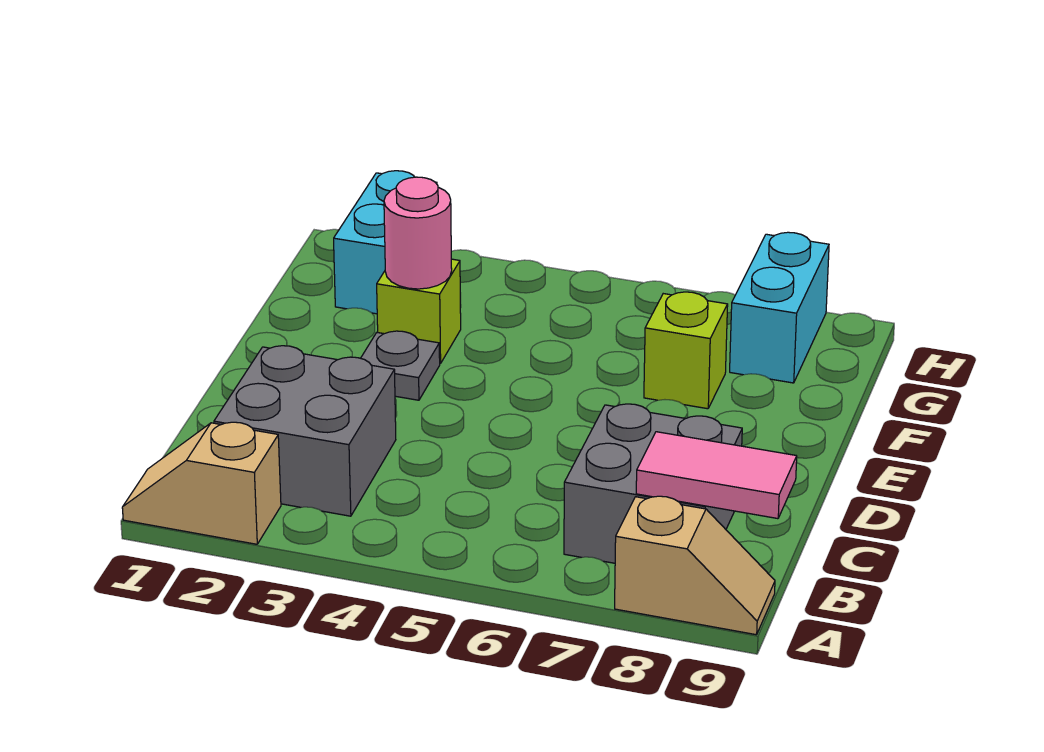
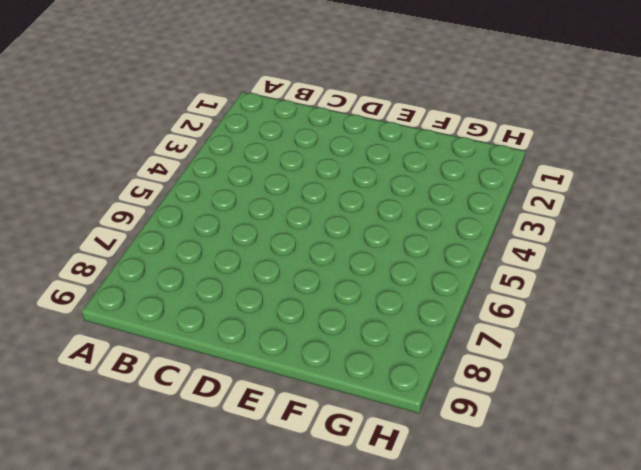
none -> tan 1x2 slope [122,422,281,544]
none -> tan 1x2 slope [615,496,775,635]

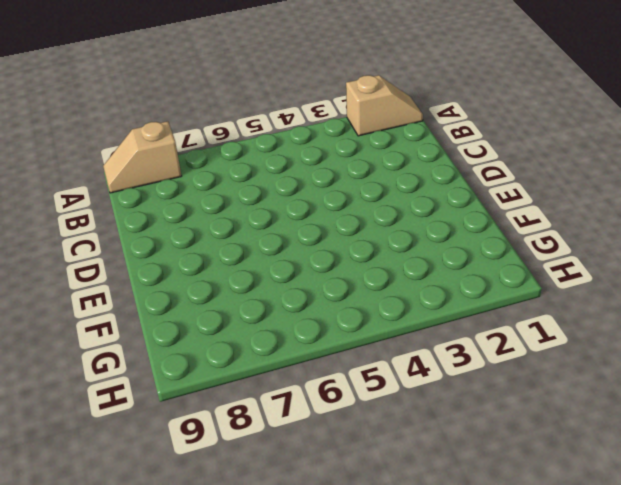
none -> grey 2x2 brick [214,346,396,516]
none -> grey 2x2 brick [564,404,742,563]

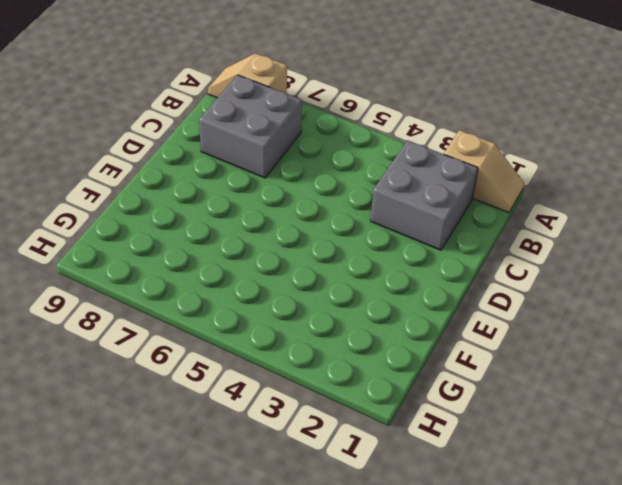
none -> grey 1x1 plate [361,331,440,400]
none -> lime 1x1 brick [377,259,461,364]

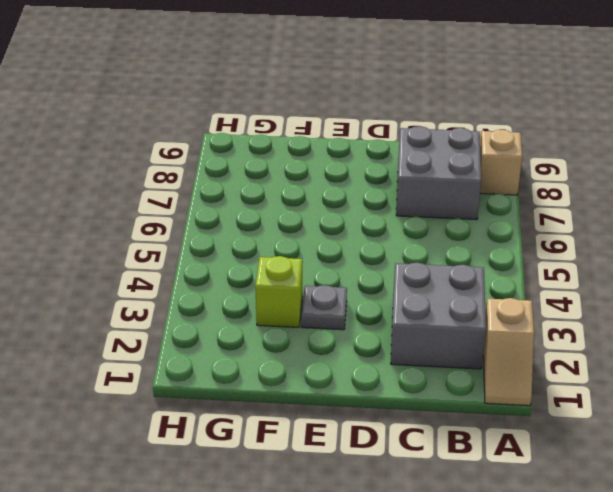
none -> lime 1x1 brick [644,292,728,409]
none -> cyan 1x2 brick [334,171,437,314]

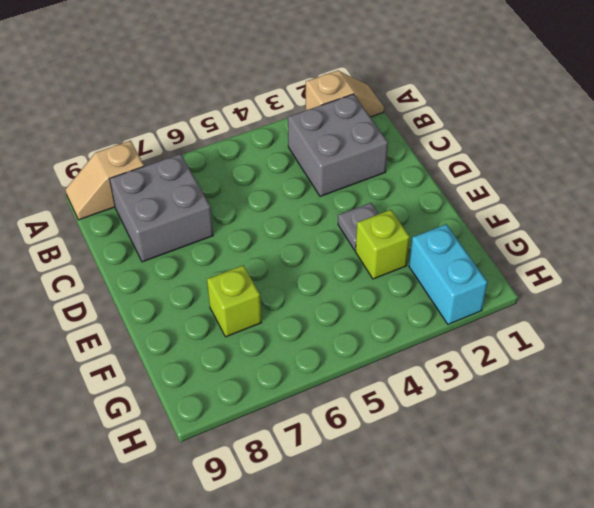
none -> cyan 1x2 brick [730,232,829,383]
none -> pink 1x2 tile [636,432,797,519]

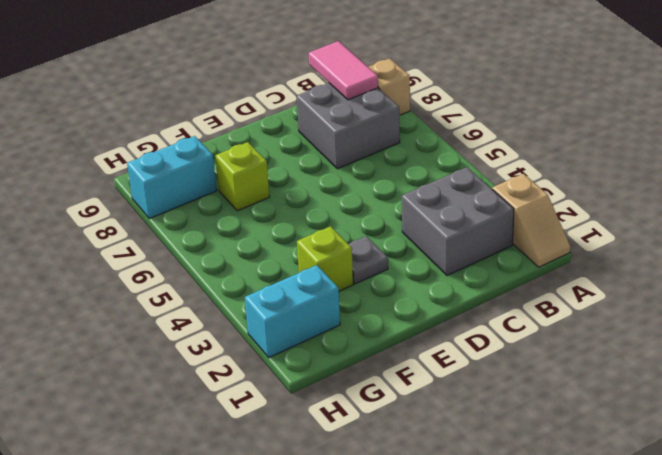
none -> pink 1x1 round brick [384,177,452,289]

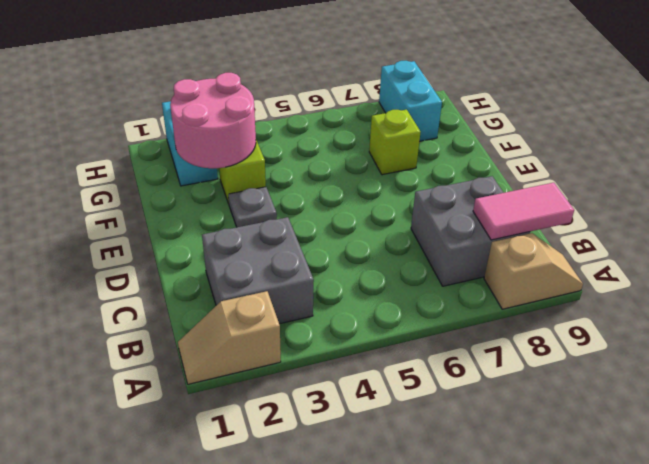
pink 2x2 round brick [170,73,256,168] -> pink 1x1 round brick [384,177,452,289]

